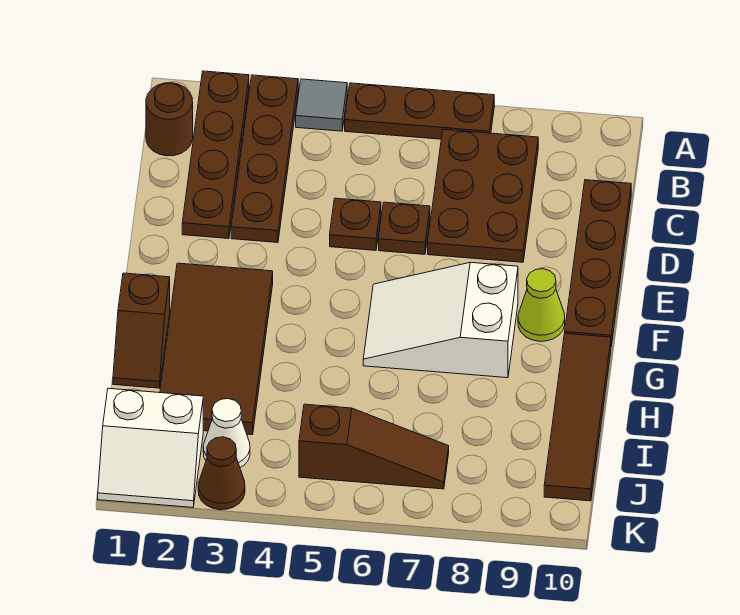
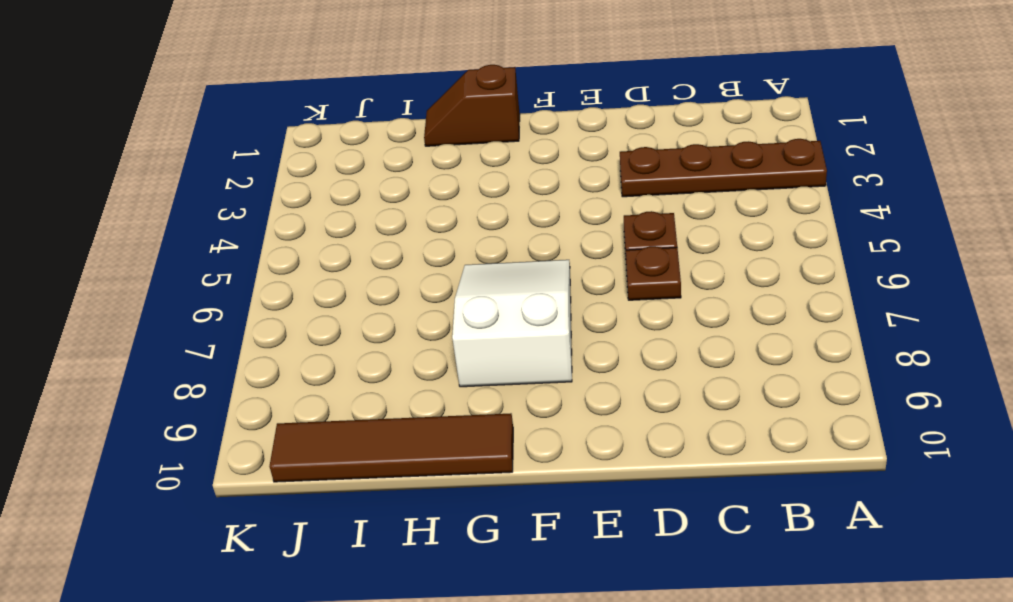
none -> brown 1x4 plate [182,71,249,239]
none -> grey 1x1 tile [296,79,347,131]
none -> brown 1x3 plate [345,83,494,139]

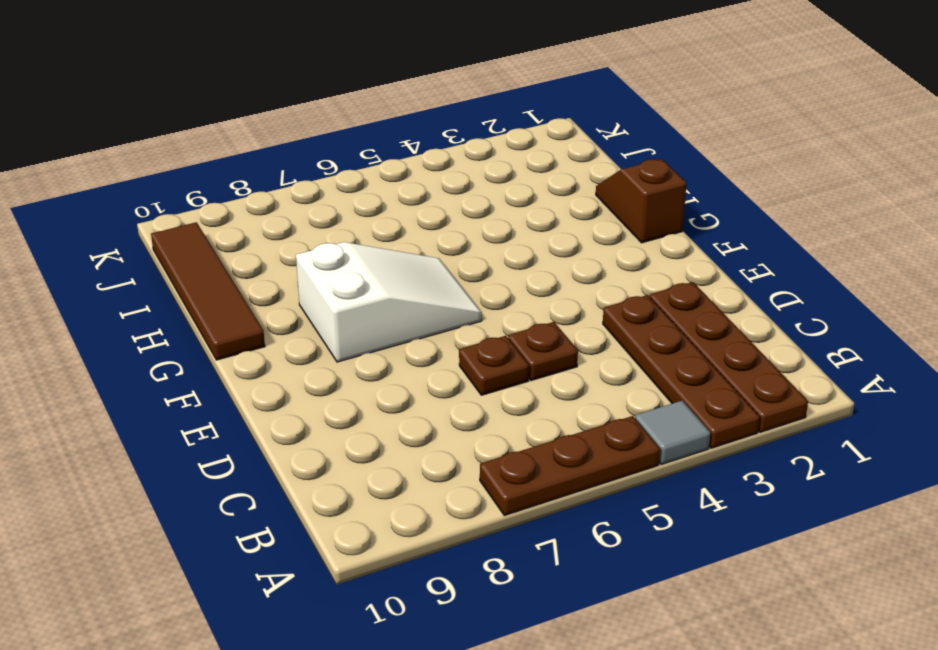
none -> brown 1x1 round brick [146,83,193,156]
none -> brown 2x3 plate [428,129,538,262]
none -> brown 1x4 plate [565,180,631,346]

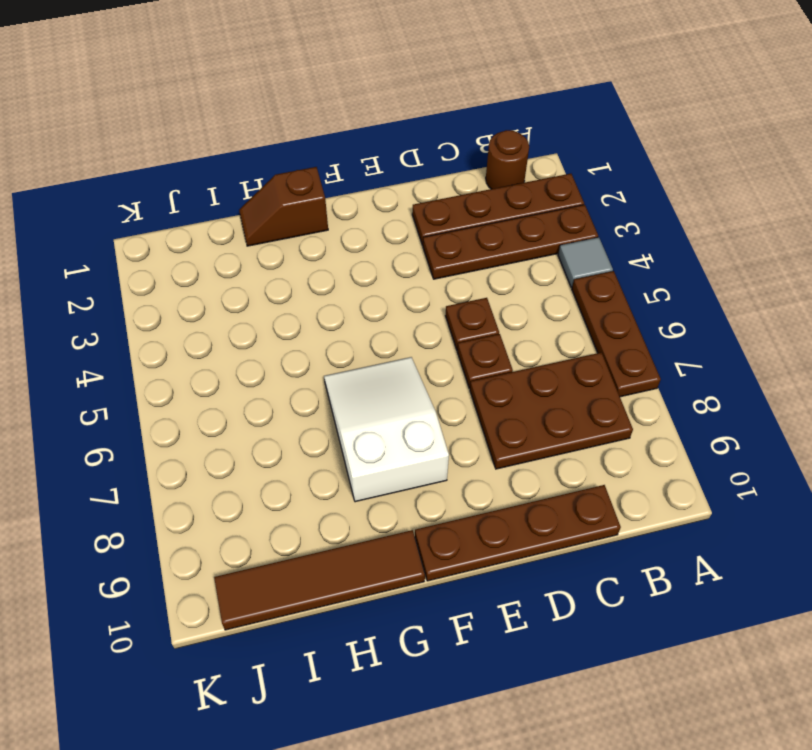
none -> brown 2x4 tile [160,263,273,435]
none -> lime 1x1 cone [518,269,565,341]
none -> white 2x2 slope [98,388,203,507]

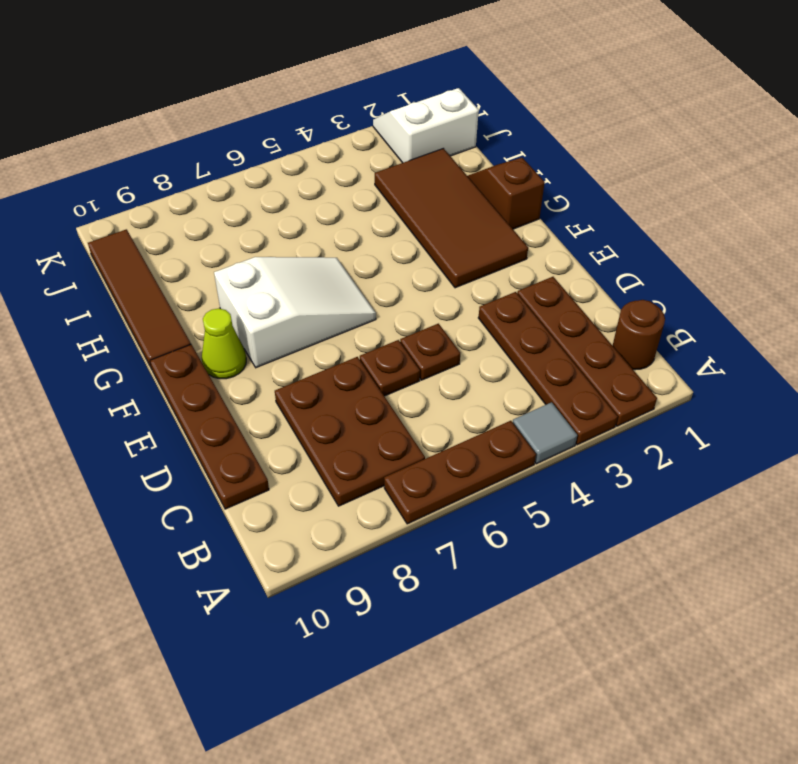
none -> white 1x1 cone [203,399,250,468]
none -> brown 1x3 slope [299,404,449,489]
none -> brown 1x1 cone [198,437,245,510]

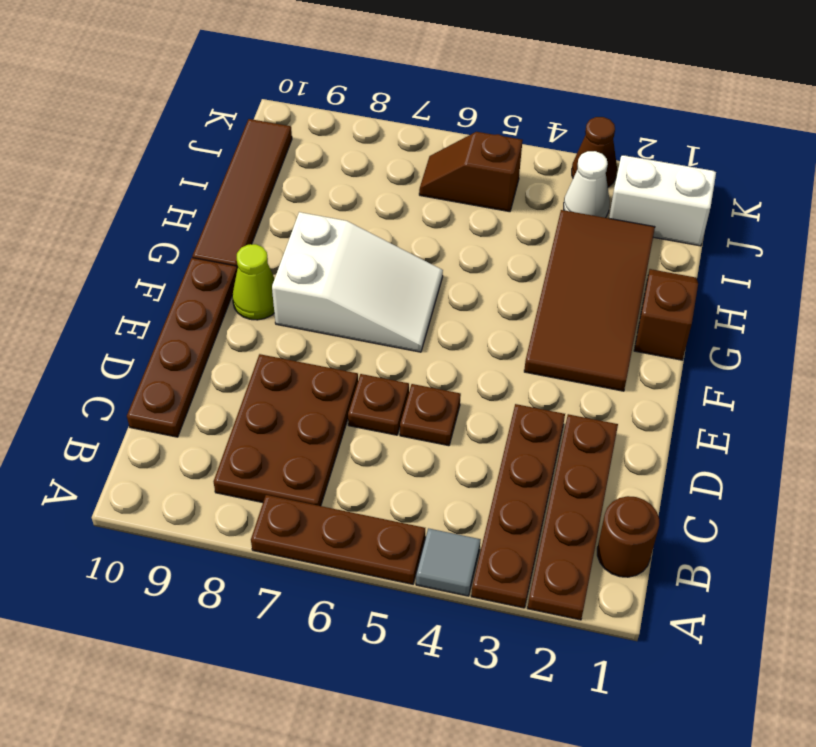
brown 1x2 slope [419,132,523,212] -> brown 1x3 slope [299,404,449,489]

